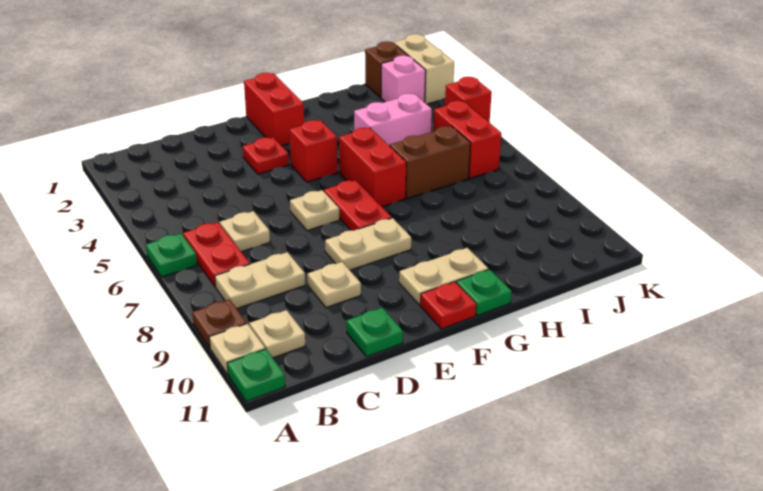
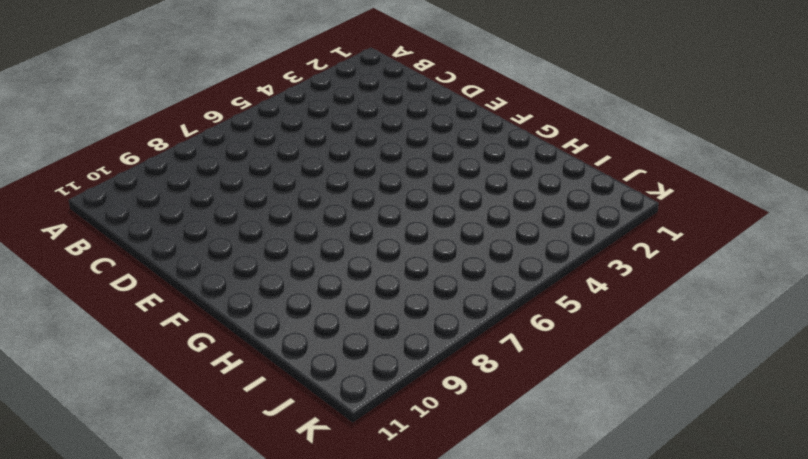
none -> green 1x1 plate [146,234,197,277]
none -> brown 1x1 plate [192,299,247,348]
none -> tan 1x1 plate [209,324,265,374]

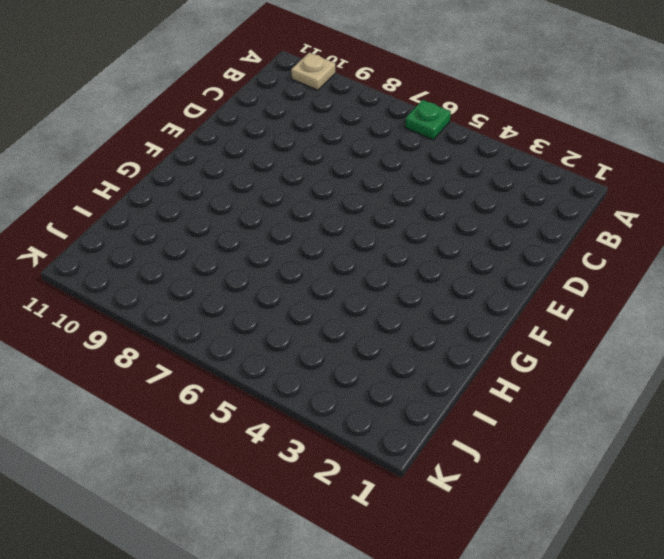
none -> brown 1x1 plate [192,299,247,348]
none -> green 1x1 plate [227,349,285,401]
none -> red 1x2 plate [183,222,250,287]

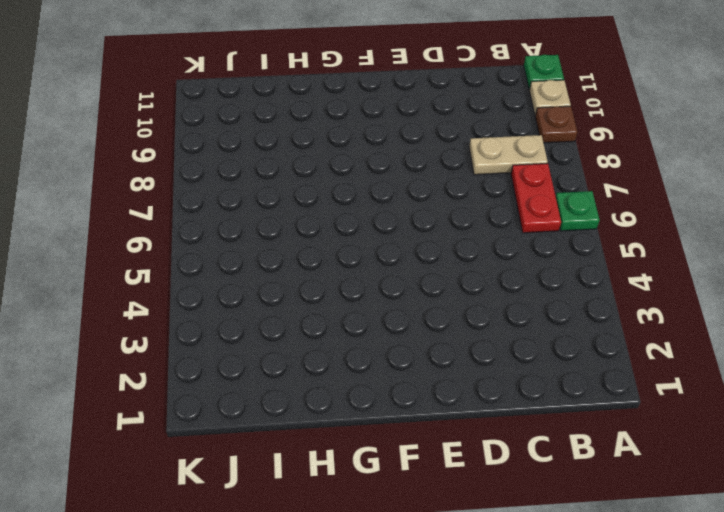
none -> tan 1x1 plate [249,310,305,358]
none -> tan 1x1 plate [220,211,270,252]
none -> tan 1x1 plate [308,262,361,307]

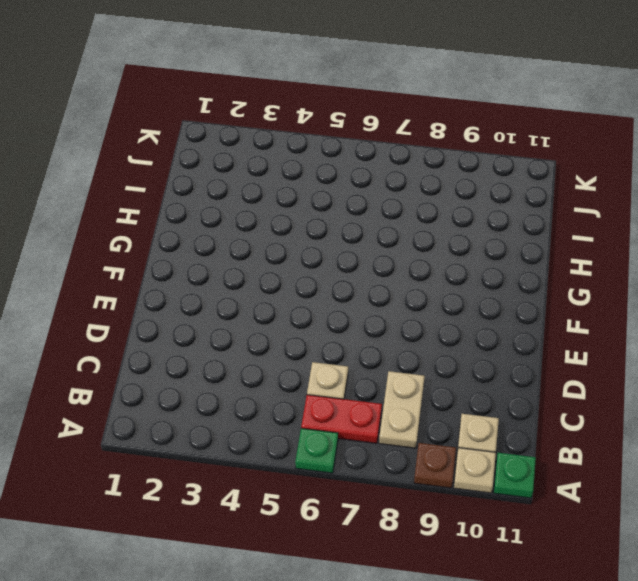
none -> tan 1x1 plate [308,262,361,307]
none -> green 1x1 plate [346,308,403,357]
none -> red 1x1 plate [243,137,289,174]

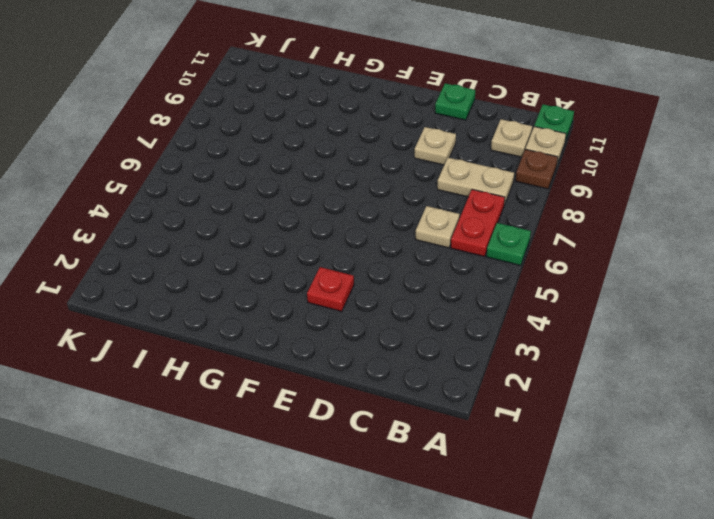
none -> tan 1x1 plate [290,190,339,230]
none -> tan 1x2 plate [325,218,411,270]
none -> red 1x2 brick [244,73,304,146]

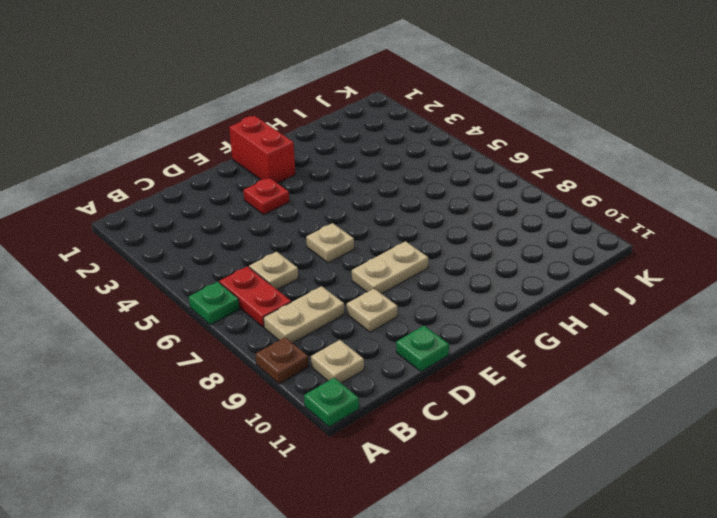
none -> tan 1x1 plate [209,324,265,374]
none -> red 1x1 brick [290,120,337,182]
none -> red 1x2 plate [324,180,392,231]

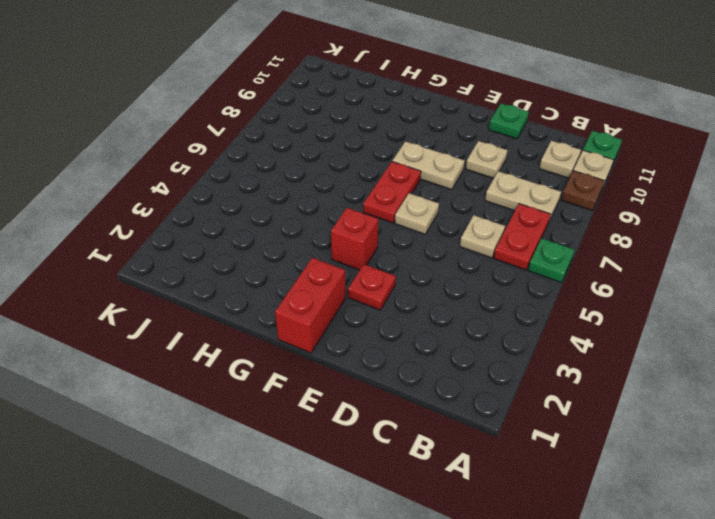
none -> tan 1x2 plate [399,248,488,305]
none -> red 1x1 plate [420,282,476,329]
none -> red 1x2 brick [339,128,406,207]

